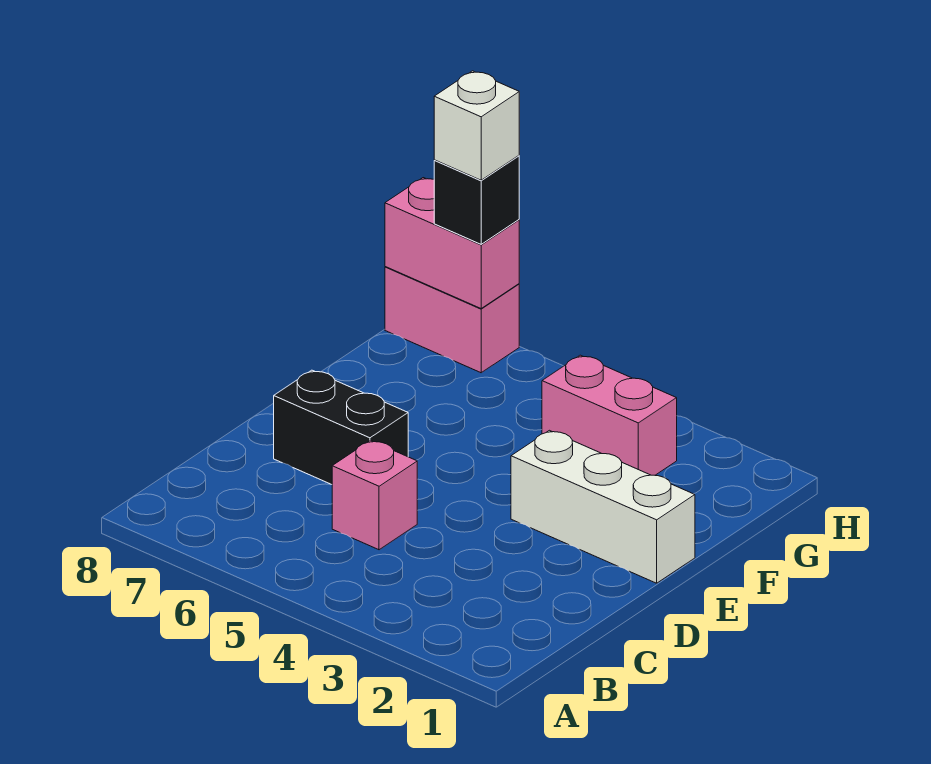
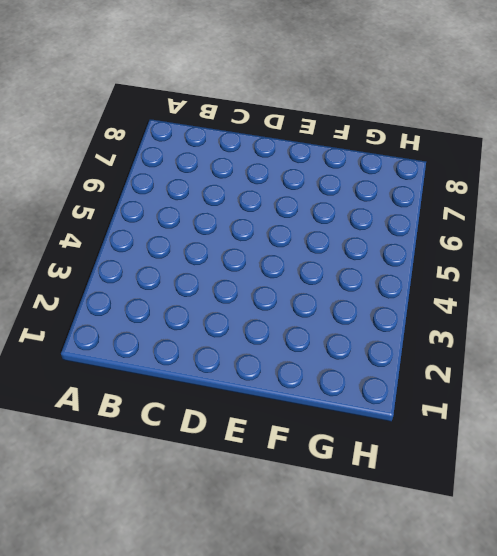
none -> pink 1x1 brick [332,440,417,550]
none -> black 1x2 brick [274,370,408,485]

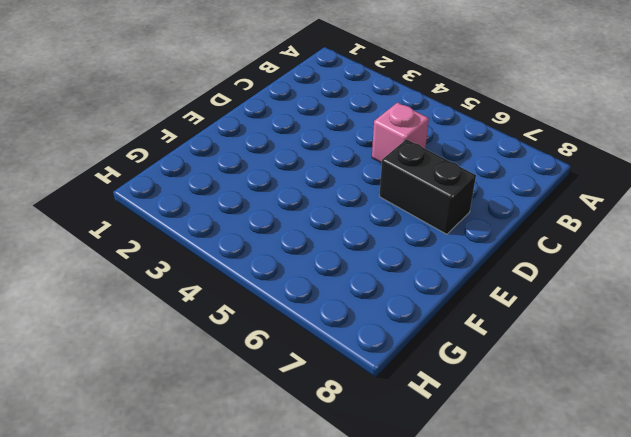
none -> white 1x3 brick [511,430,695,583]
none -> pink 1x2 brick [542,355,677,475]

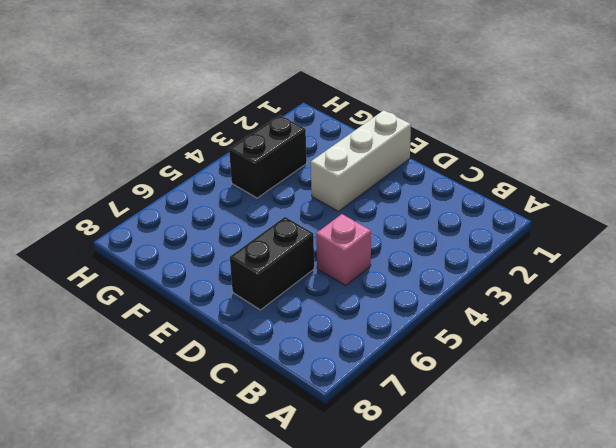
black 1x2 brick [229,115,307,198] -> pink 1x2 brick [542,355,677,475]
none -> pink 1x2 brick [385,267,519,373]
none -> pink 1x2 brick [385,178,519,308]

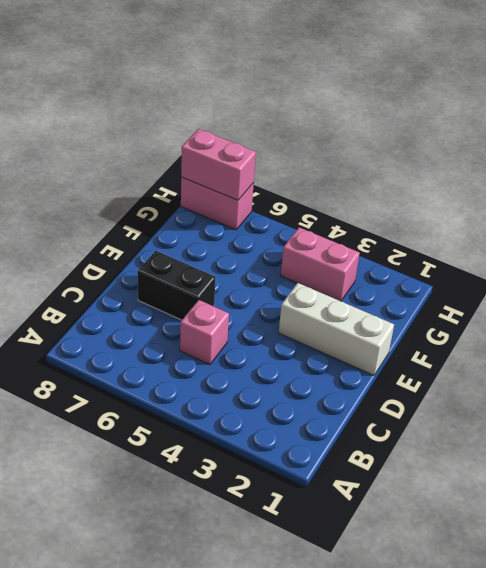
none -> black 1x1 brick [434,156,519,244]
none -> white 1x1 brick [434,71,519,180]

